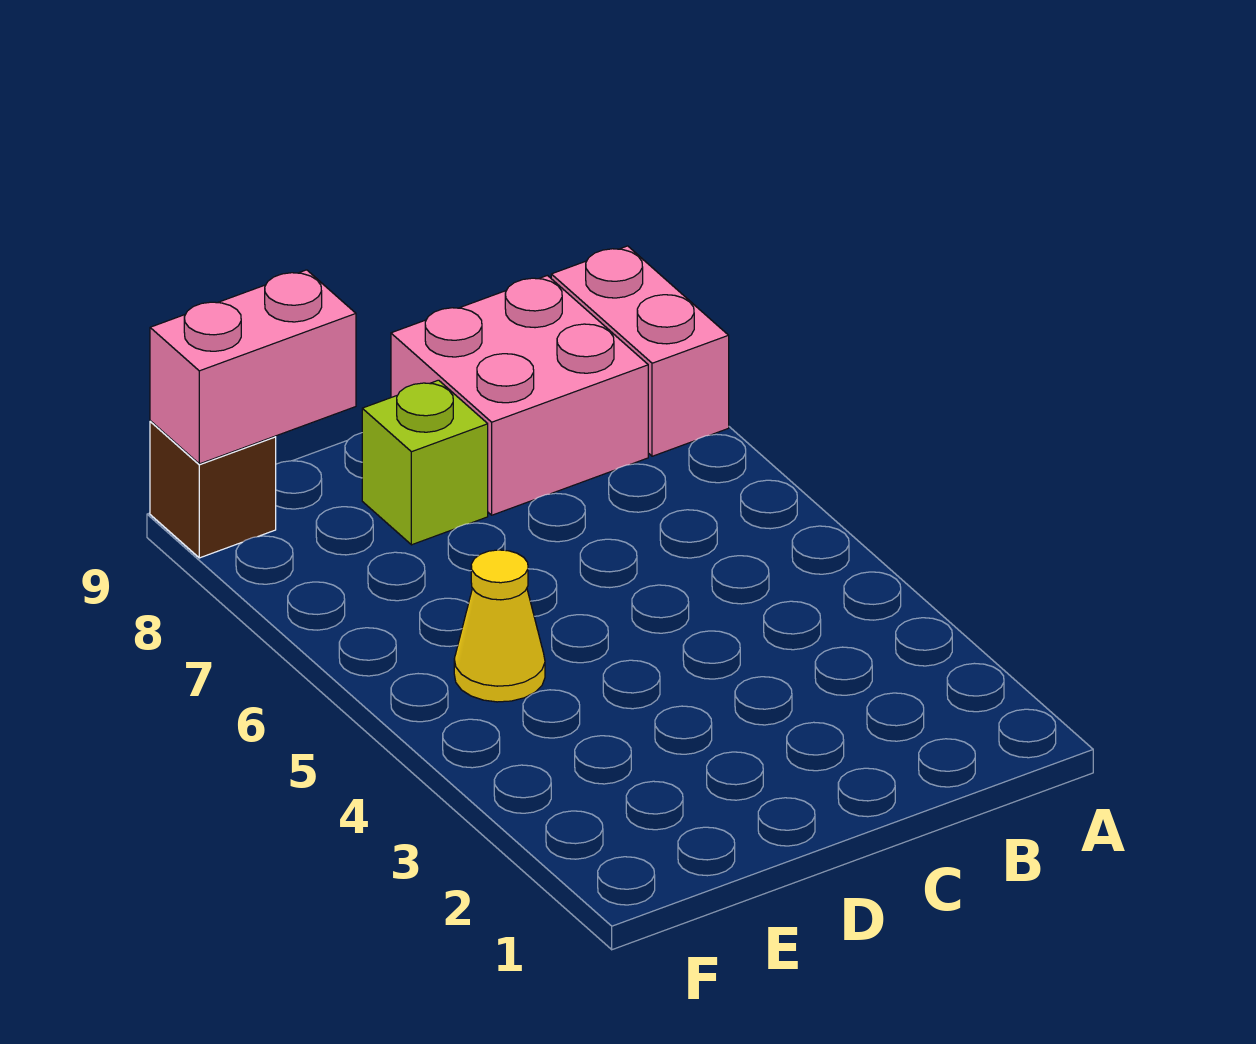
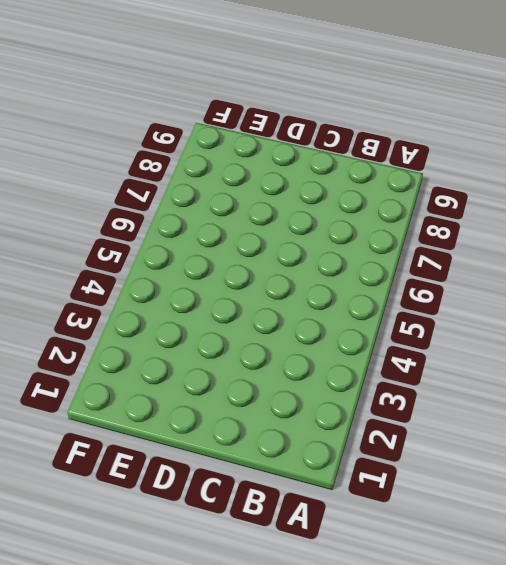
none -> pink 1x2 brick [551,246,729,456]
none -> pink 2x2 brick [391,276,648,515]

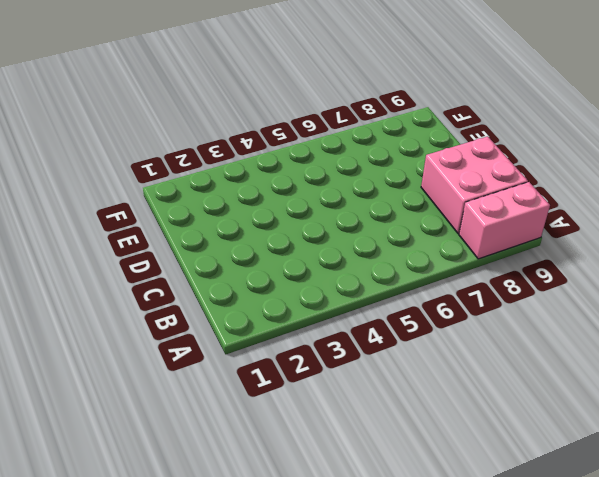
none -> lime 1x1 brick [362,380,488,545]
none -> yellow 1x1 cone [454,550,545,702]

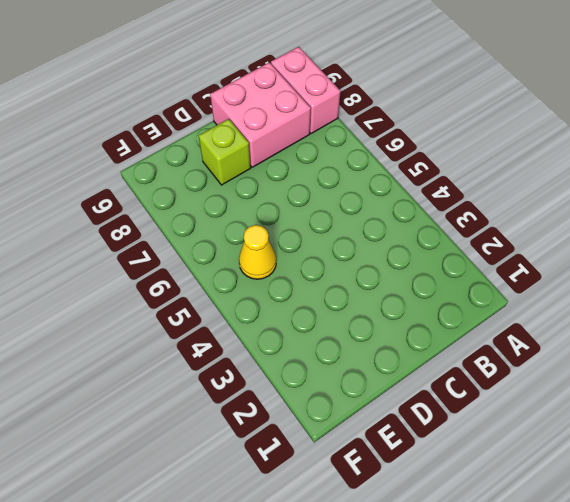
none -> brown 1x1 brick [150,421,276,558]
none -> pink 1x2 brick [150,270,356,464]

